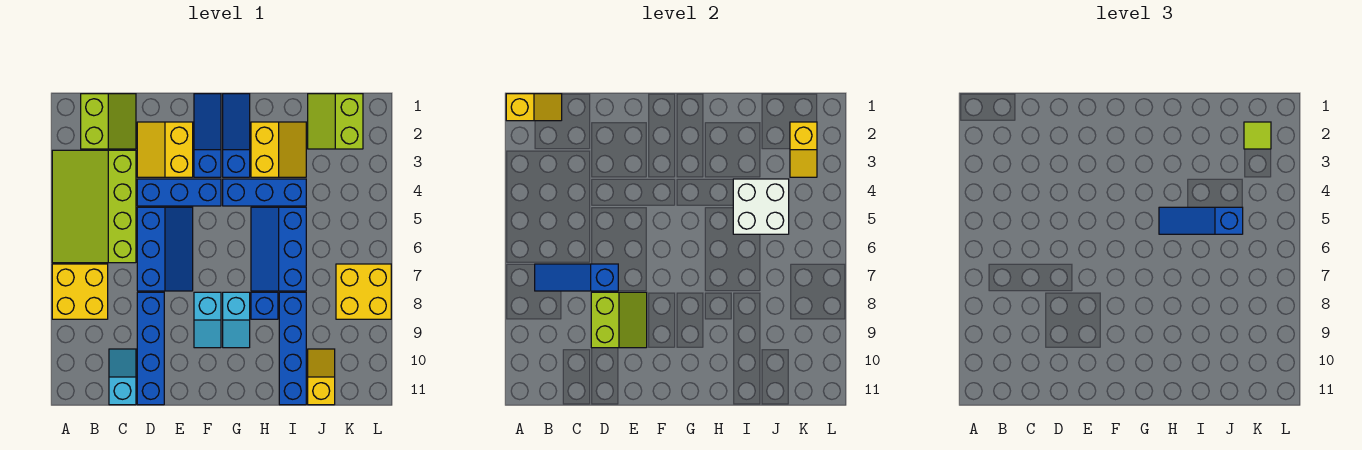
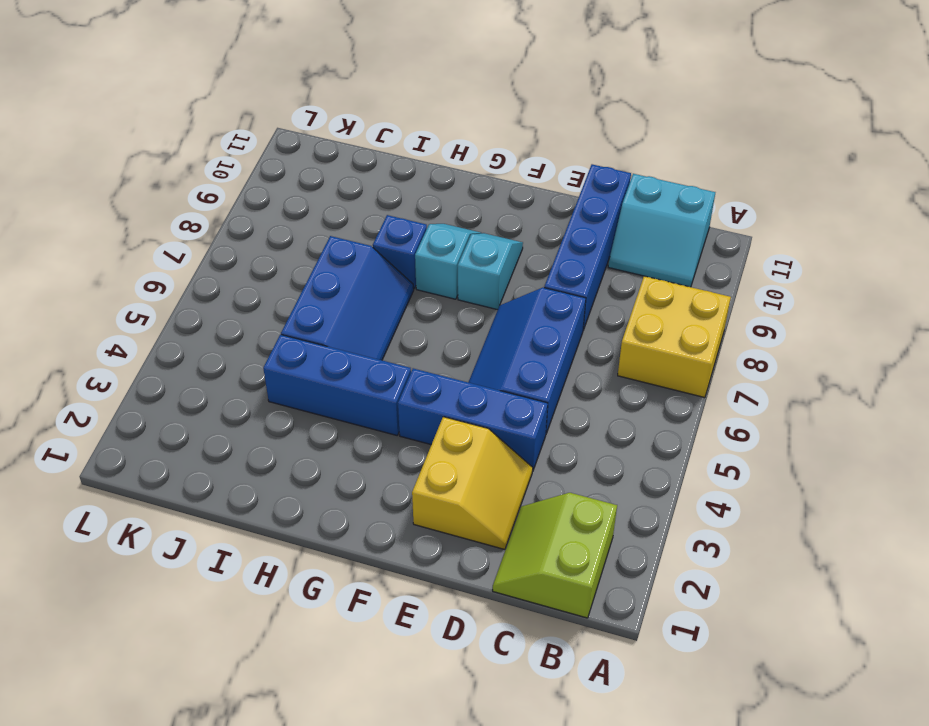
cyan 2x2 slope [608,174,715,287] -> cyan 1x2 slope [109,349,136,405]
none -> lime 3x4 slope [52,150,136,263]
none -> blue 1x3 slope [194,94,221,177]
none -> blue 1x3 slope [223,94,250,177]

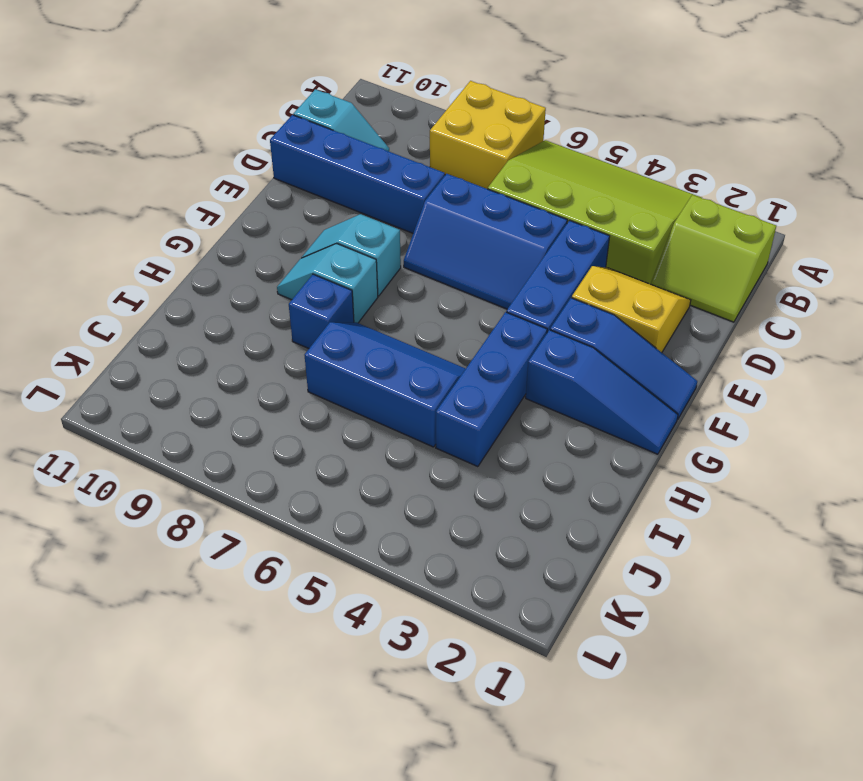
none -> yellow 2x2 slope [251,122,306,177]
none -> blue 1x4 brick [279,292,306,405]
none -> lime 2x2 slope [308,94,363,149]

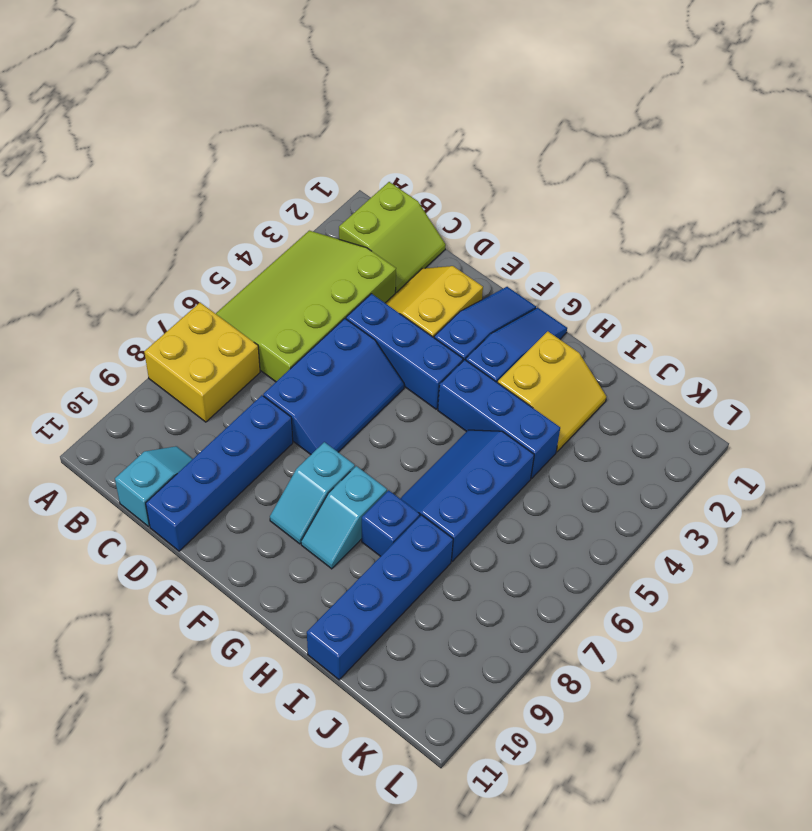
none -> lime 2x2 slope [308,94,363,149]
none -> yellow 1x2 slope [308,349,335,405]
none -> yellow 2x2 brick [336,264,391,319]

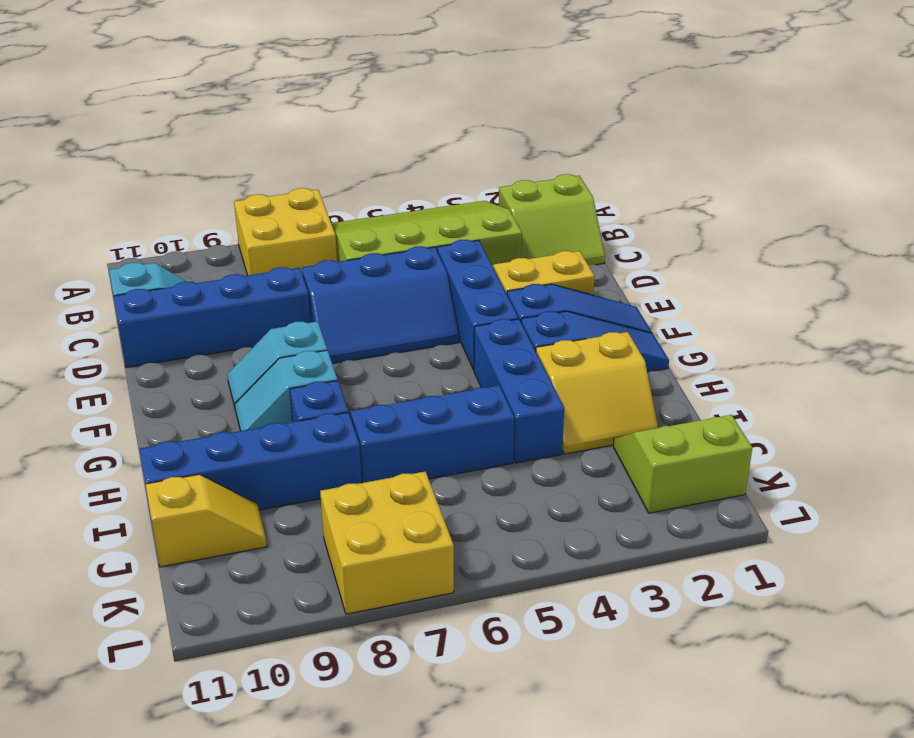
none -> yellow 1x2 slope [506,94,562,121]
none -> blue 1x3 slope [535,264,618,291]
none -> lime 2x2 slope [591,292,647,348]

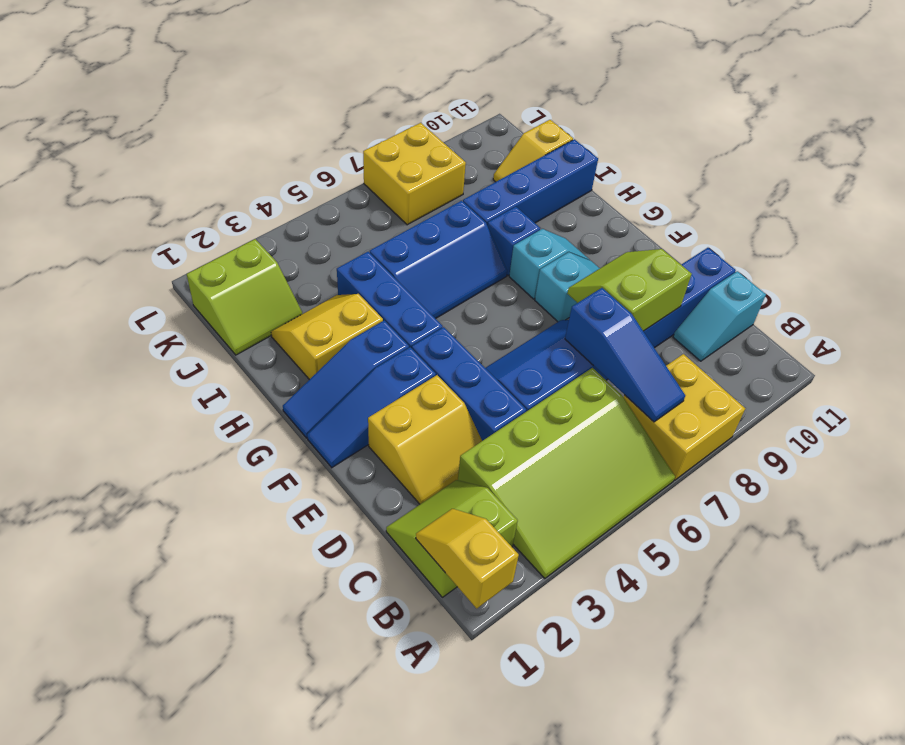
none -> white 2x2 brick [733,179,789,234]
none -> yellow 1x2 slope [790,122,817,177]
none -> blue 1x3 slope [1159,207,1243,234]

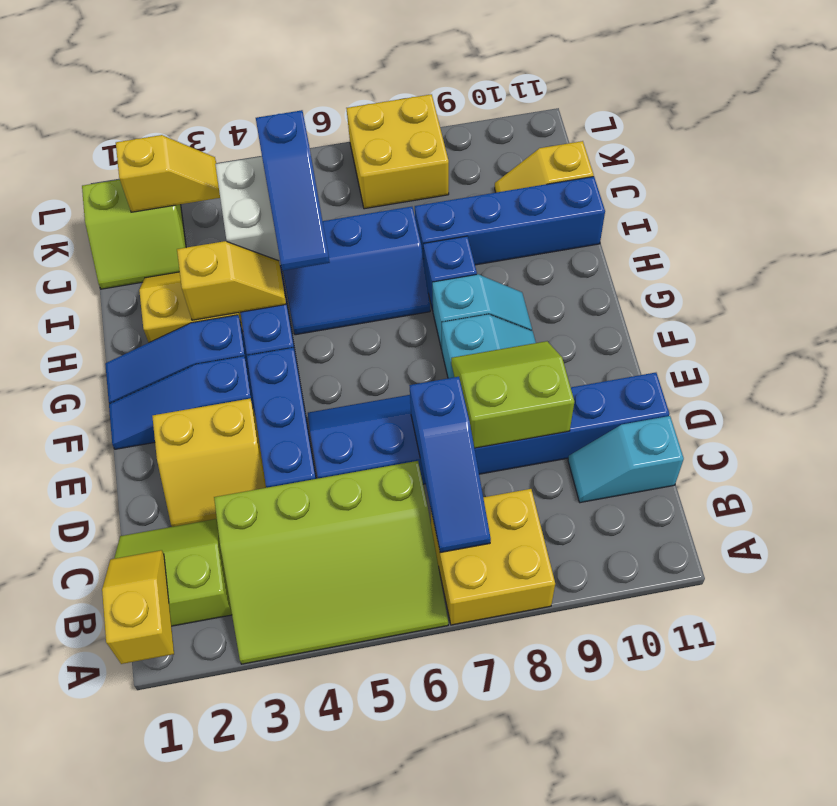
yellow 1x2 slope [177,241,286,320] -> none
none -> lime 1x1 tile [1244,122,1271,149]

